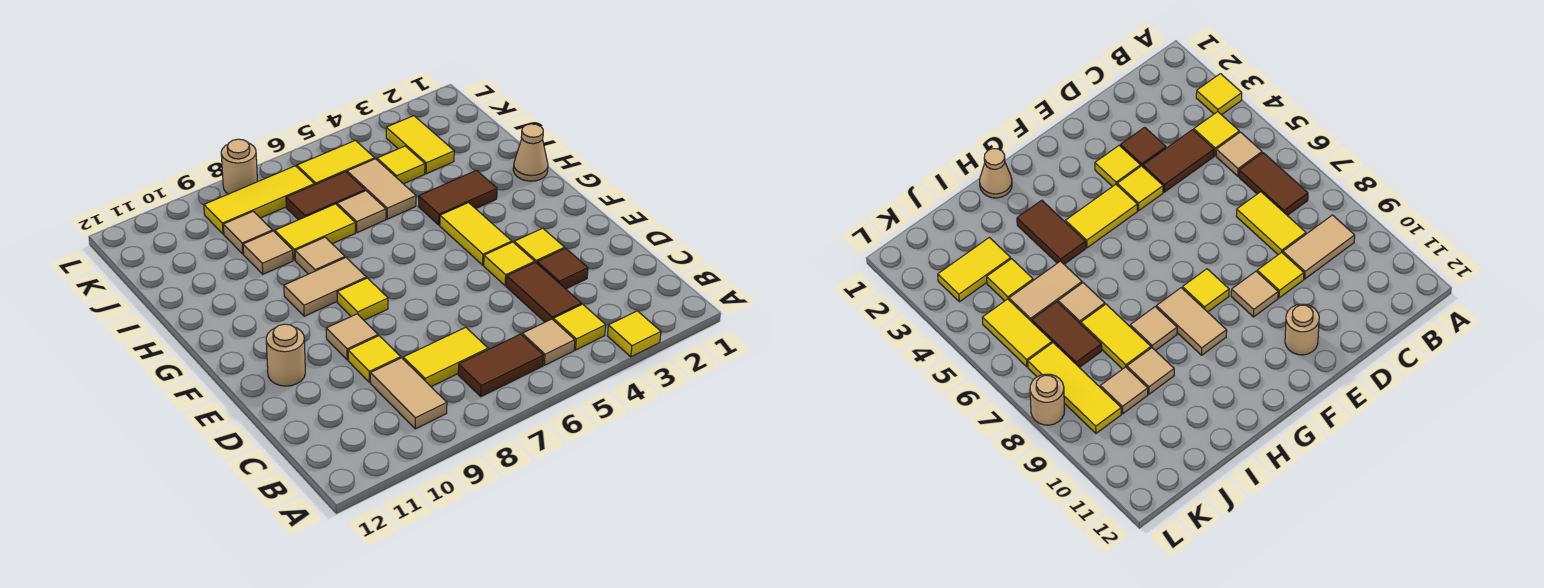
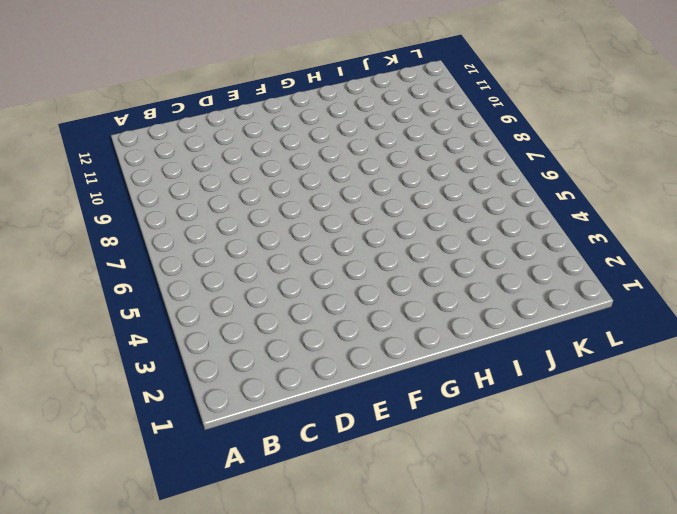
none -> yellow 1x1 tile [607,311,661,357]
none -> yellow 1x1 tile [553,304,606,350]
none -> tan 1x1 tile [522,319,575,365]
none -> brown 1x2 tile [458,334,544,396]

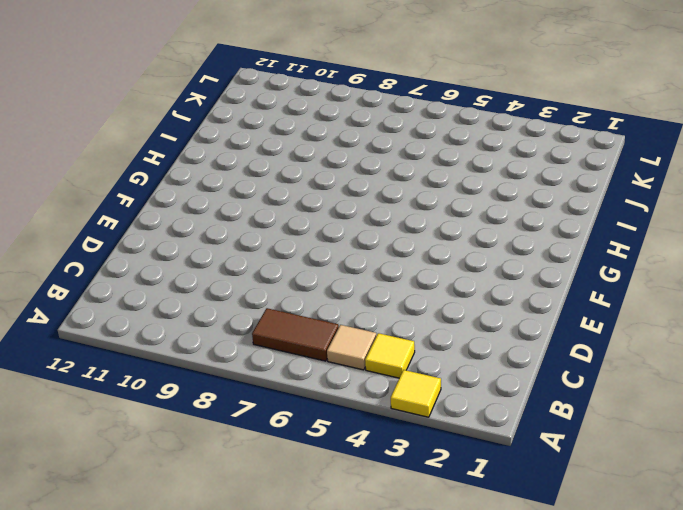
none -> tan 1x2 tile [370,358,447,429]
none -> brown 1x2 tile [506,262,582,322]
none -> yellow 1x2 tile [403,327,488,387]
none -> brown 1x1 tile [537,248,588,289]

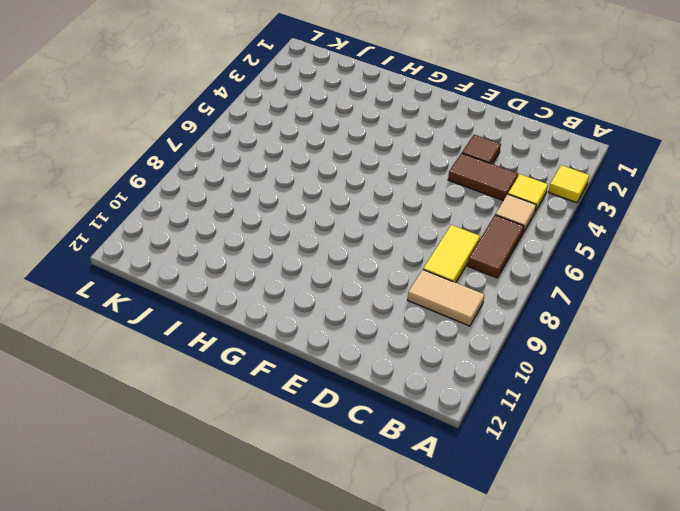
none -> yellow 1x1 tile [348,336,401,382]
none -> yellow 1x1 tile [514,228,565,263]
none -> yellow 1x1 tile [484,242,535,286]
none -> tan 1x1 tile [326,314,378,360]

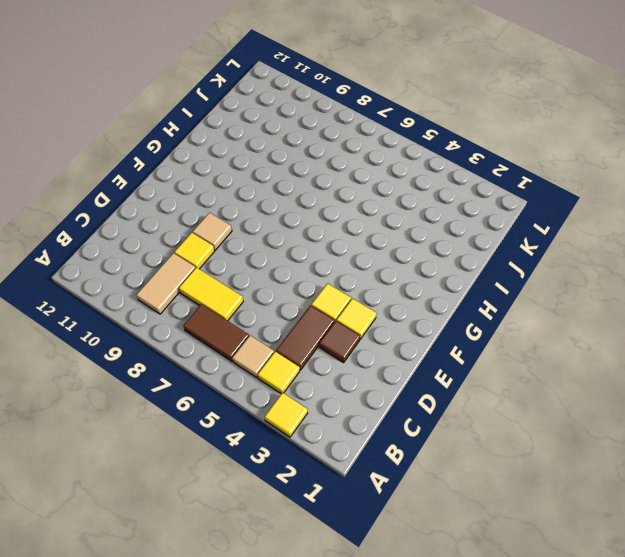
none -> tan 1x1 round brick [266,324,305,386]
none -> yellow 1x2 tile [440,203,512,265]
none -> yellow 1x1 tile [337,278,388,320]
none -> tan 1x2 tile [284,258,366,316]

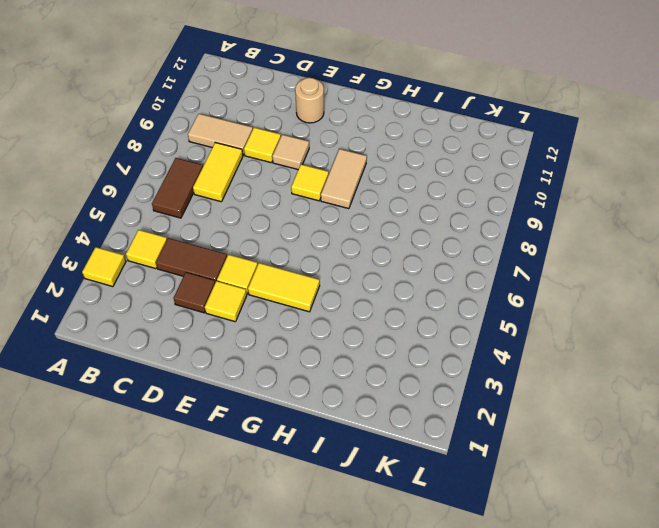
none -> tan 1x1 tile [522,319,575,365]
none -> tan 1x1 cone [513,124,548,181]
none -> brown 1x2 tile [418,170,497,225]
none -> tan 1x1 tile [295,237,345,274]

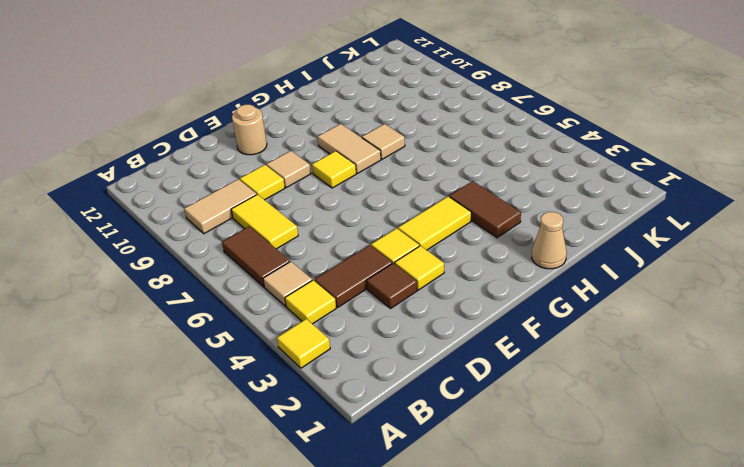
none -> tan 1x2 tile [347,159,416,219]
none -> tan 1x1 tile [337,191,386,233]
none -> yellow 1x2 tile [275,204,355,260]
none -> tan 1x1 tile [243,231,293,274]

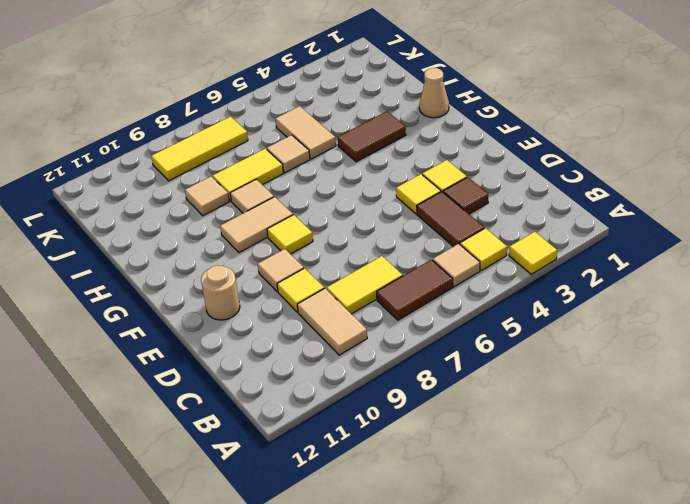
none -> yellow 1x2 tile [440,203,512,265]
none -> yellow 1x2 tile [386,116,454,174]
none -> yellow 1x1 tile [377,146,425,184]
none -> brown 1x2 tile [286,172,365,220]

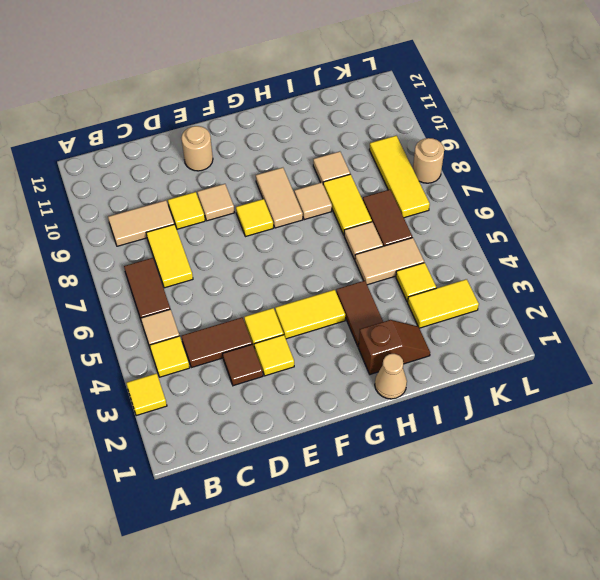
brown 1x2 slope [359,320,430,374] -> none
none -> tan 1x1 tile [223,211,272,254]
none -> yellow 1x2 tile [297,140,375,185]

